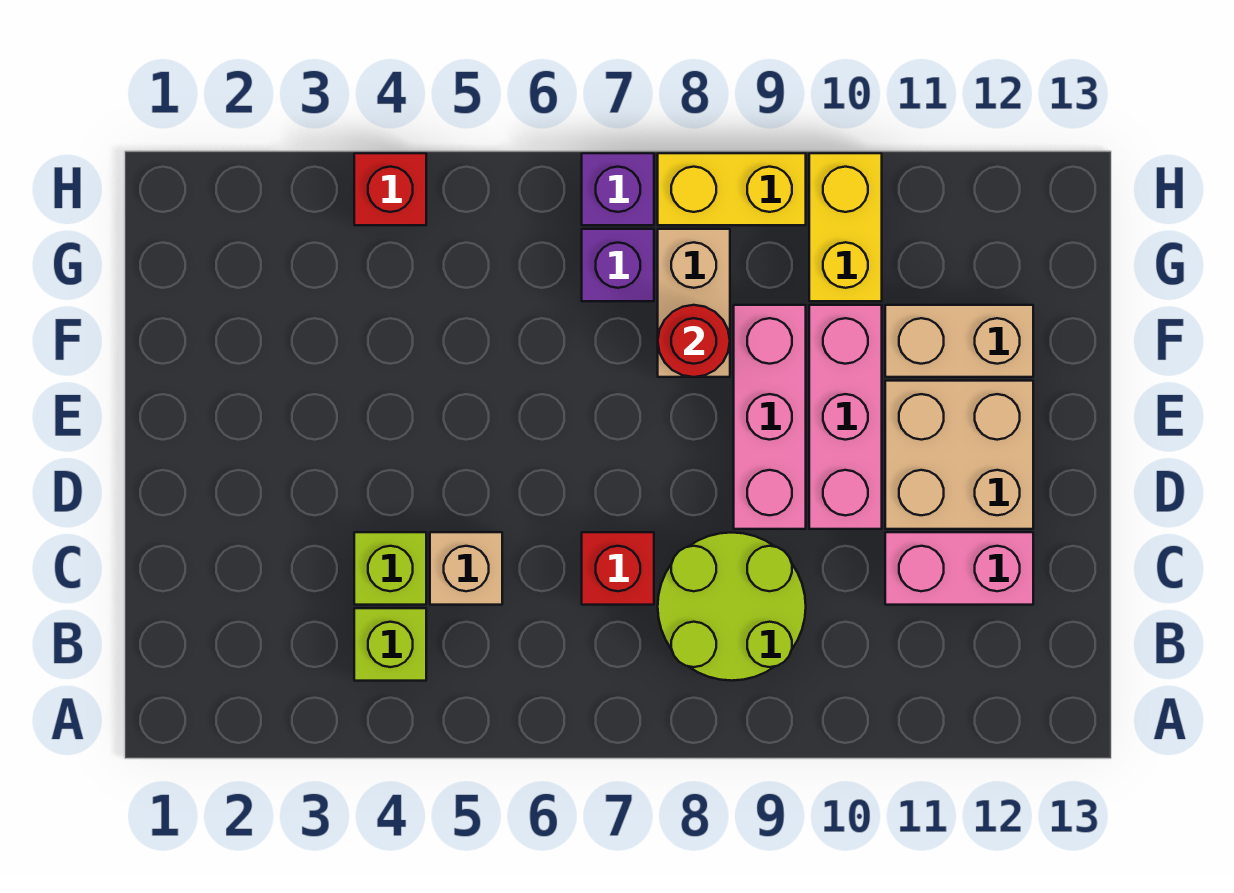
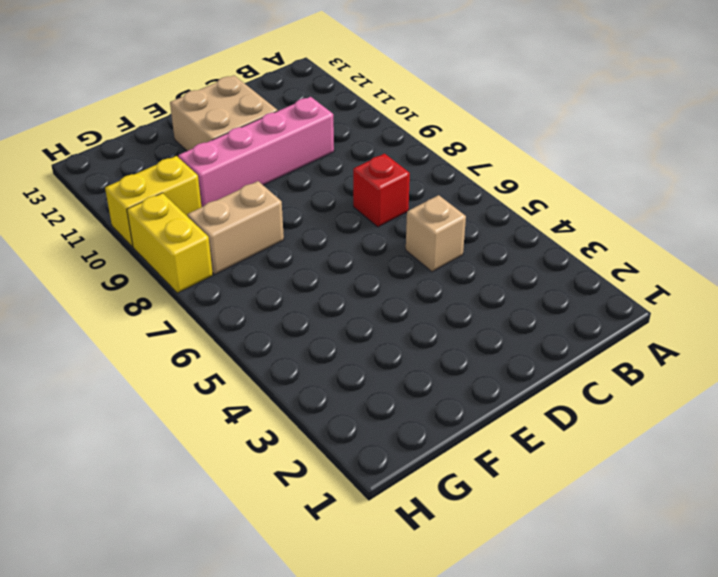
pink 1x4 brick [178,97,334,207] -> pink 1x3 brick [809,305,882,529]
none -> lime 1x1 brick [354,608,426,681]
none -> lime 2x2 round brick [658,533,806,681]
none -> lime 1x1 brick [354,532,426,605]

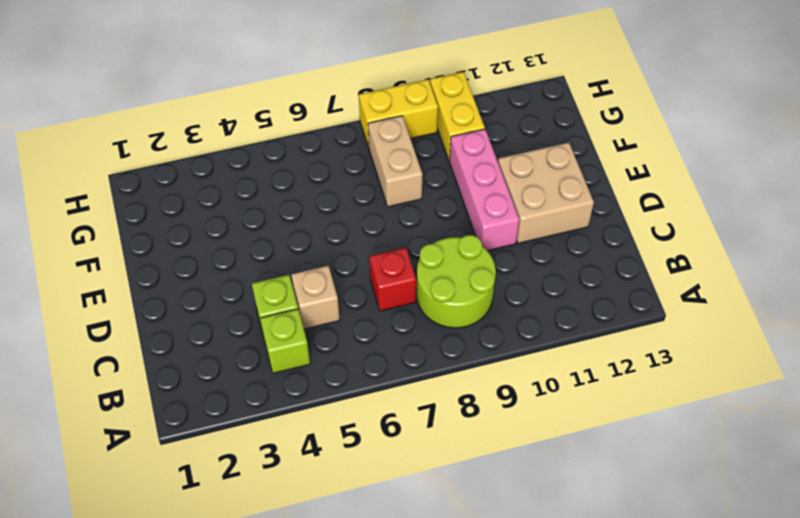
none -> pink 1x2 brick [885,532,1033,605]
none -> pink 1x3 brick [734,305,806,529]
none -> tan 1x2 brick [885,305,1033,377]

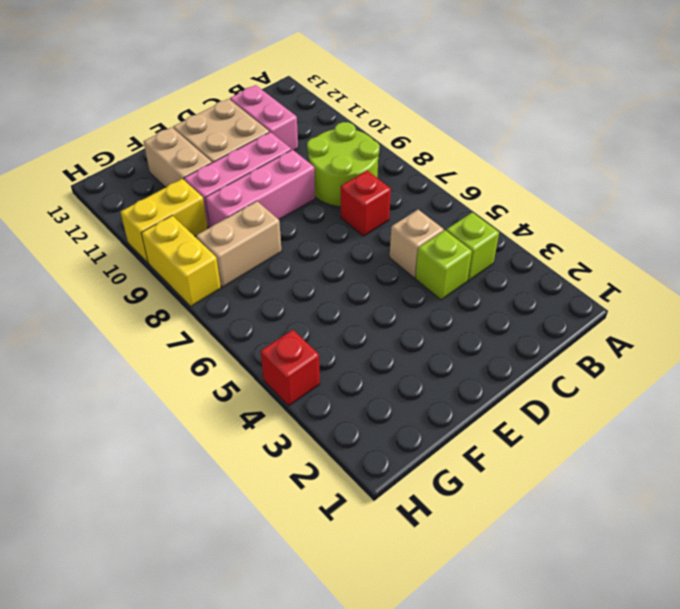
none -> purple 1x1 brick [582,229,654,301]
none -> purple 1x1 brick [582,153,654,225]
none -> red 1x1 round brick [658,305,730,377]

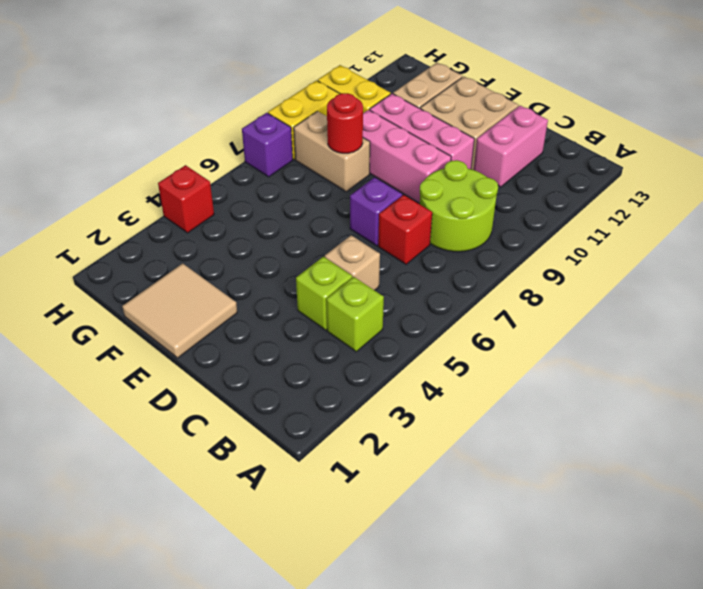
purple 1x1 brick [350,177,402,246] -> purple 1x1 brick moved to [582,229,654,301]
tan 2x2 tile [122,263,237,358] -> none

